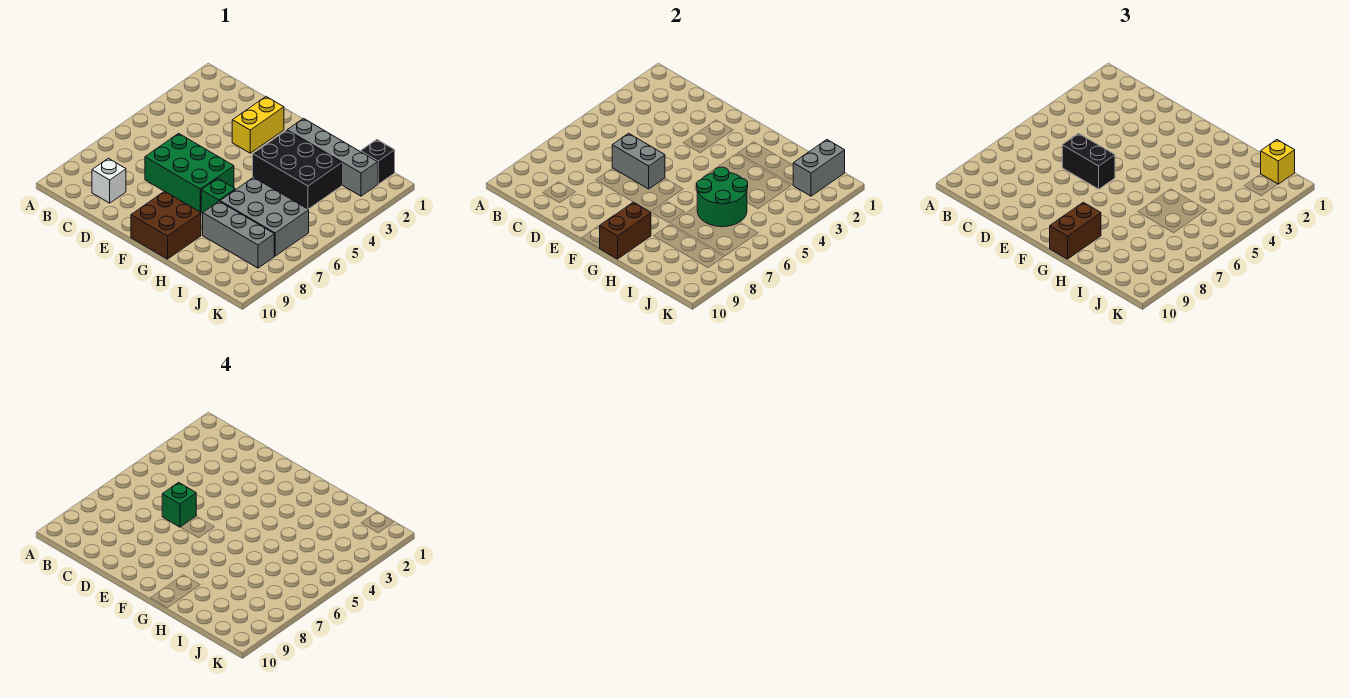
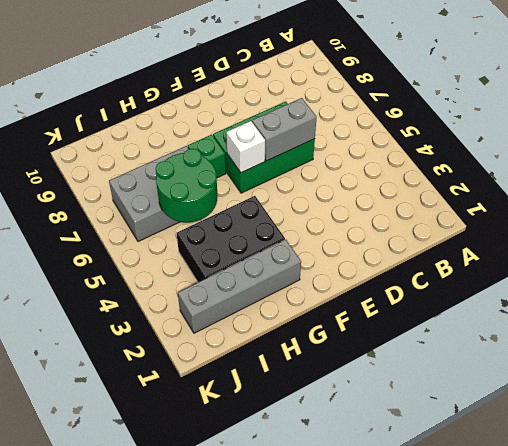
white 1x1 brick [226,121,265,173] -> white 1x1 brick moved to [92,158,126,203]
none -> yellow 1x2 brick [232,97,284,153]
none -> brown 2x2 brick [131,191,201,259]
none -> grey 1x3 brick [203,201,274,268]

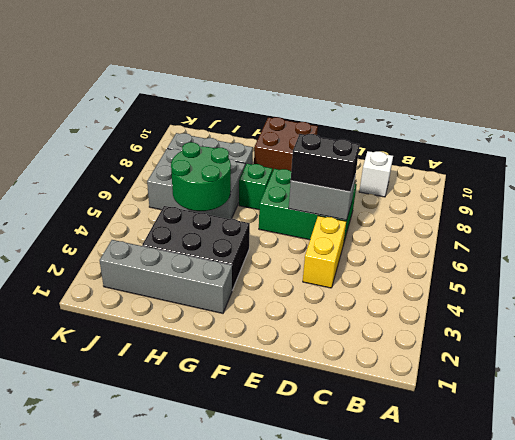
yellow 1x2 brick [303,216,346,288] -> yellow 1x2 brick moved to [232,97,284,153]
none -> black 1x1 brick [361,140,395,184]
none -> brown 1x2 brick [600,202,651,259]
none -> grey 1x2 brick [793,140,845,196]

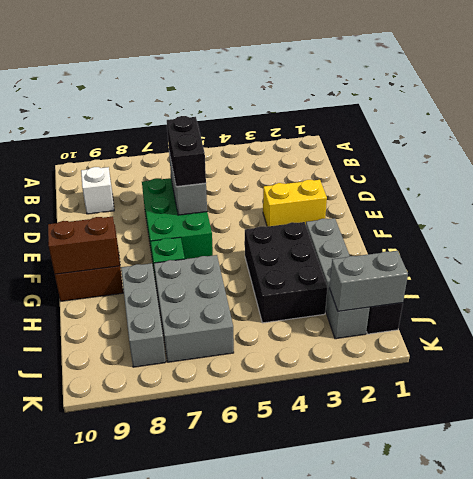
none -> green 2x2 round brick [697,167,748,227]
none -> brown 1x2 brick [1050,202,1101,259]
none -> yellow 1x1 brick [1261,140,1295,184]

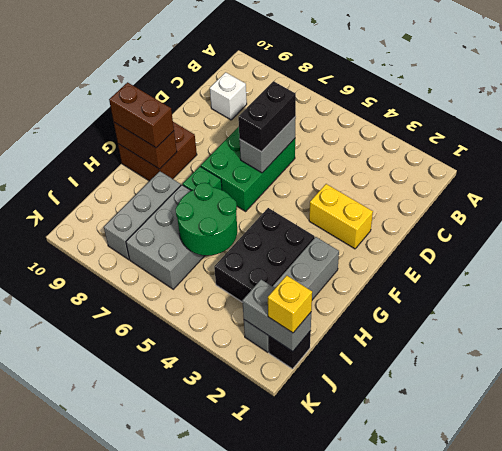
none -> green 1x1 brick [162,482,196,527]

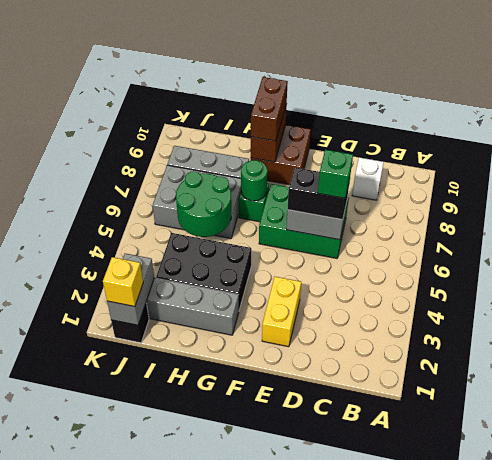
green 1x1 round brick [241,160,267,201] -> none

